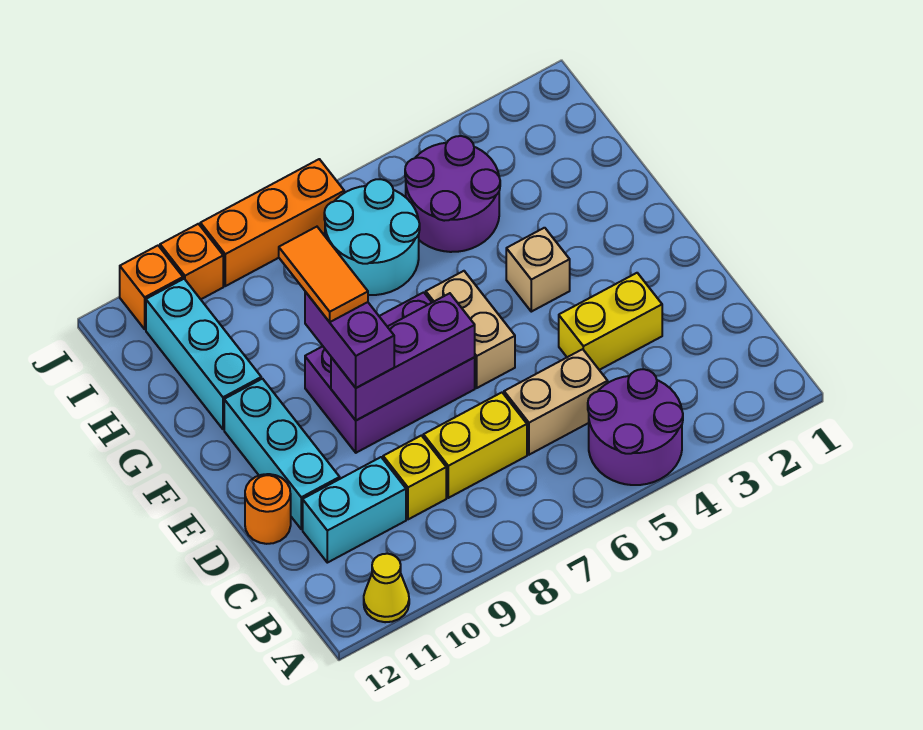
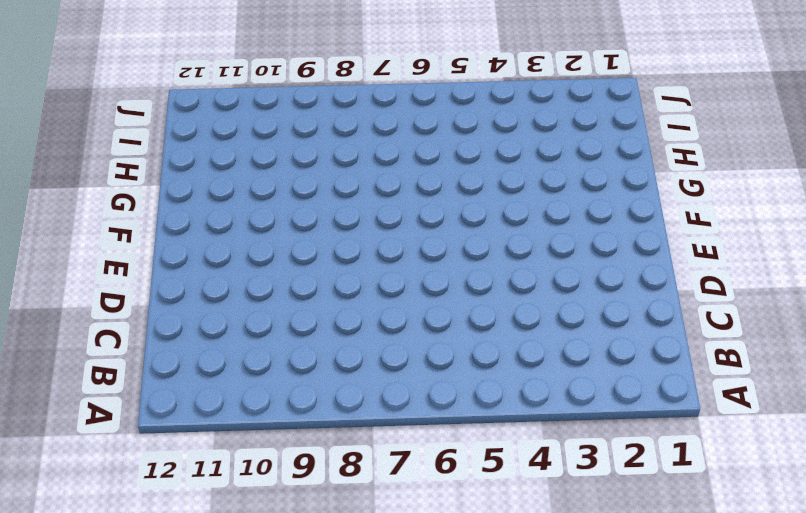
none -> purple 2x2 round brick [588,369,683,485]
none -> yellow 1x1 cone [364,554,409,622]
none -> tan 1x2 brick [504,349,608,455]

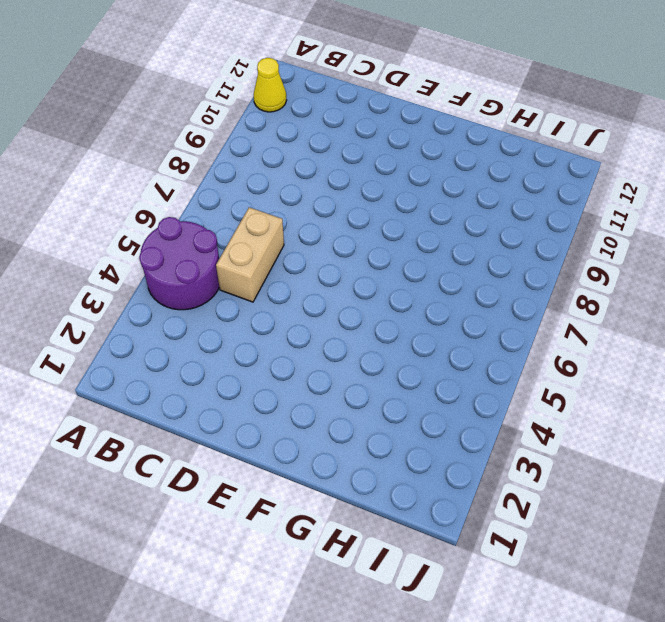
none -> yellow 1x2 brick [423,393,527,498]
none -> yellow 1x1 brick [383,436,446,519]
none -> cyan 1x2 brick [303,457,406,563]

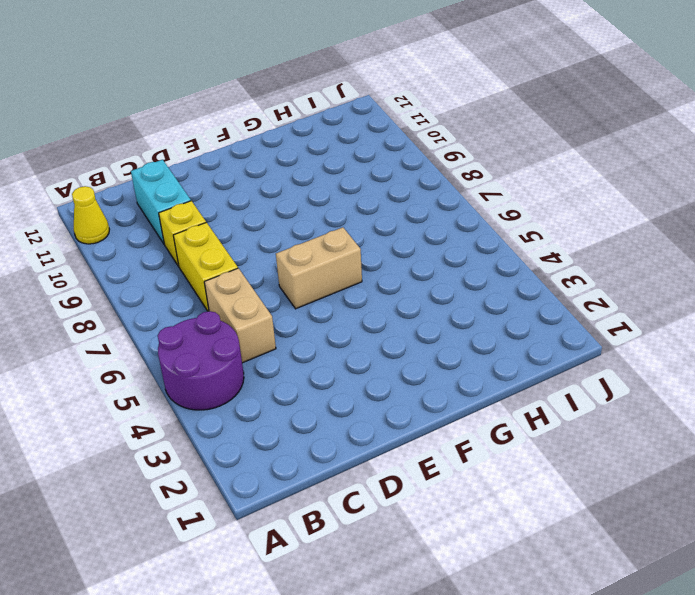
none -> yellow 1x2 brick [559,273,662,370]
none -> cyan 1x3 brick [224,379,340,529]
none -> orange 1x1 round brick [245,474,291,544]

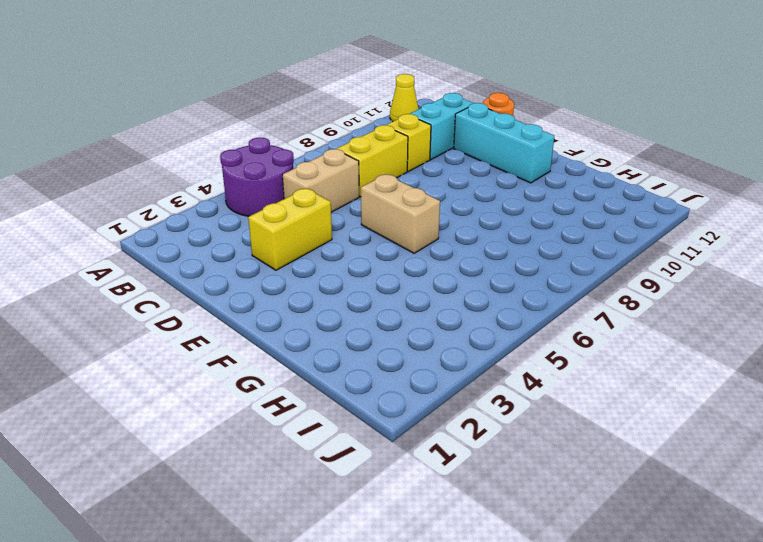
none -> purple 2x3 brick [305,292,475,453]
none -> tan 1x1 brick [506,228,570,312]
none -> cyan 1x3 brick [146,279,261,429]

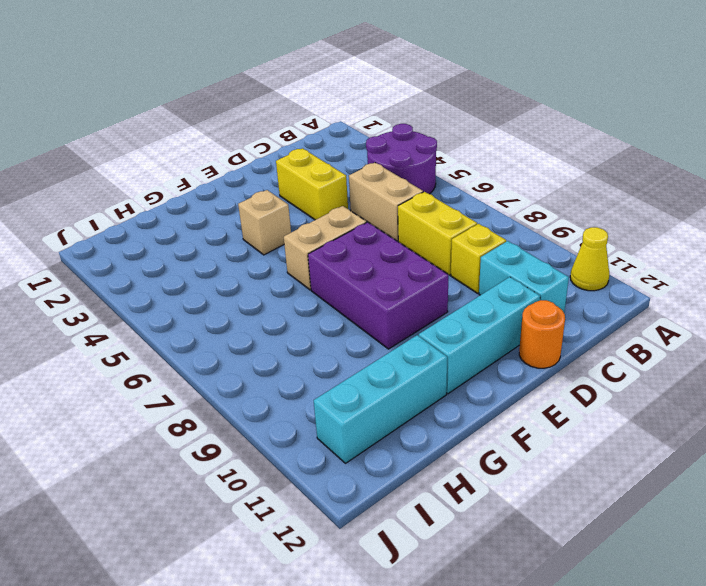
none -> purple 2x2 round brick [405,136,500,252]
none -> cyan 2x2 round brick [324,179,420,295]
none -> orange 1x3 brick [200,159,344,286]

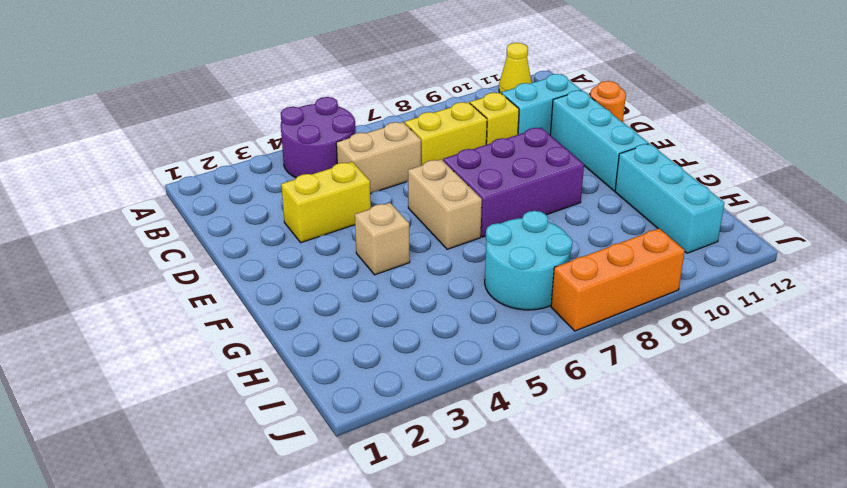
none -> purple 2x2 round brick [405,136,500,252]
none -> orange 1x1 brick [160,224,223,299]
none -> orange 1x1 brick [120,246,183,329]

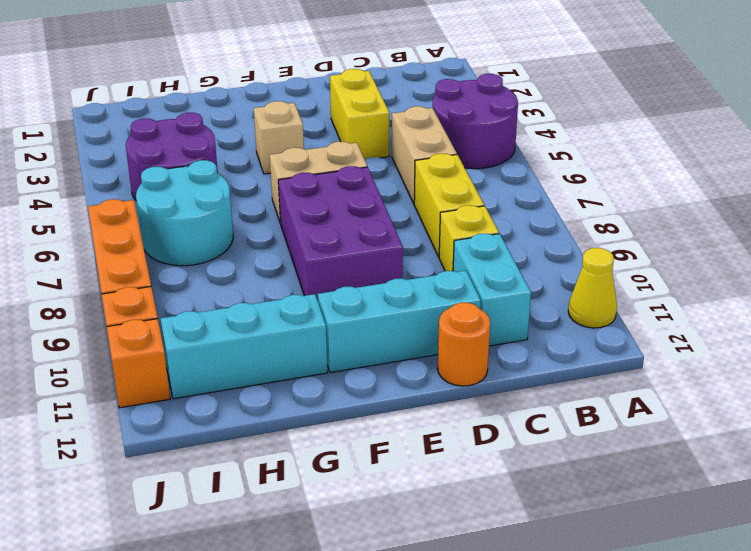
none -> purple 1x3 brick [331,293,475,420]
none -> purple 1x2 brick [305,292,394,388]
none -> orange 1x2 tile [279,227,368,322]

